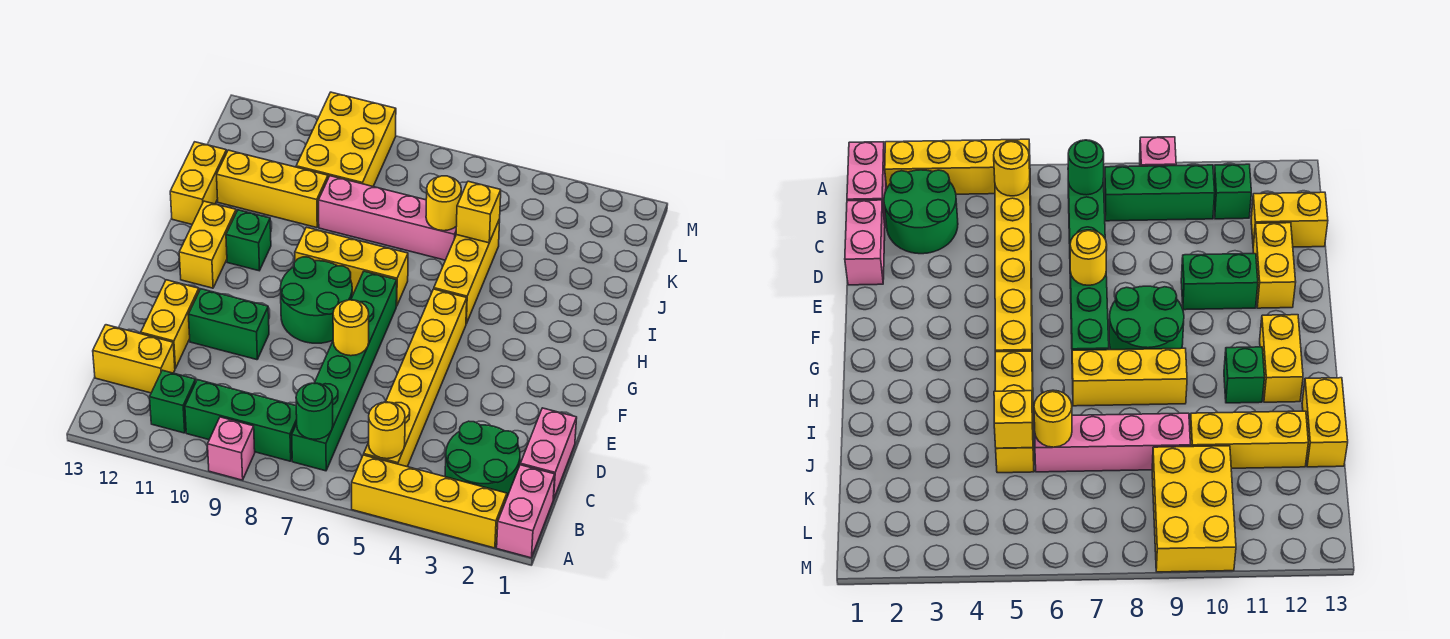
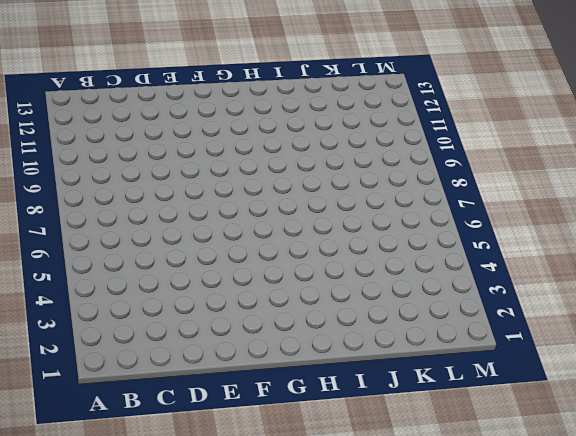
none -> pink 1x2 brick [497,465,555,558]
none -> yellow 1x4 brick [352,455,507,548]
none -> pink 1x1 brick [208,417,255,480]

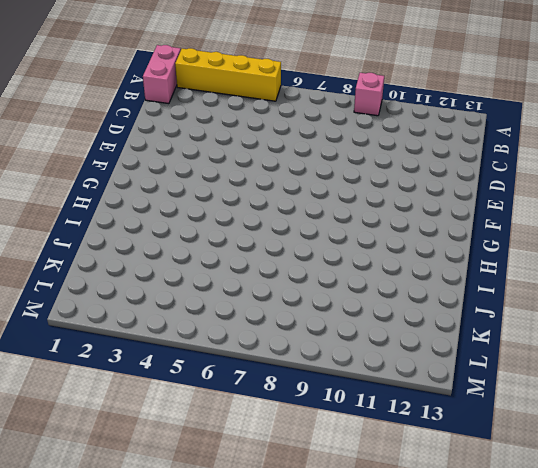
none -> green 2x2 round brick [445,421,520,497]
none -> yellow 1x6 brick [364,289,467,467]
none -> green 1x6 brick [292,271,397,471]

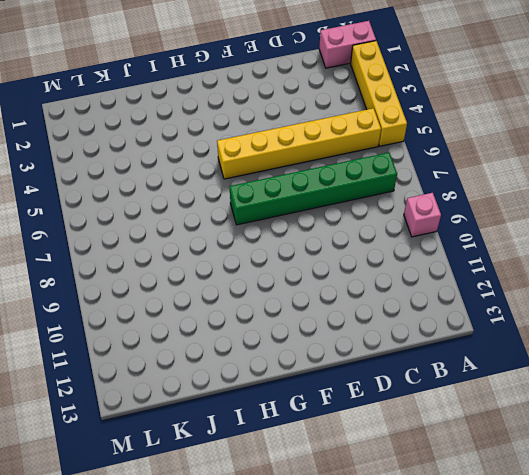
none -> green 2x2 round brick [445,421,520,497]
none -> green 1x3 brick [185,380,297,461]
none -> green 1x1 brick [150,370,196,433]

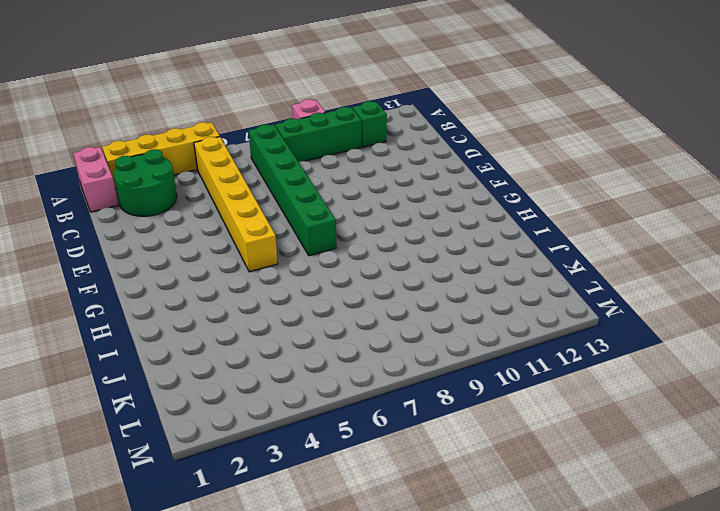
none -> pink 1x2 brick [520,408,577,500]
none -> yellow 1x2 brick [93,325,175,393]
none -> yellow 1x2 brick [141,280,199,368]

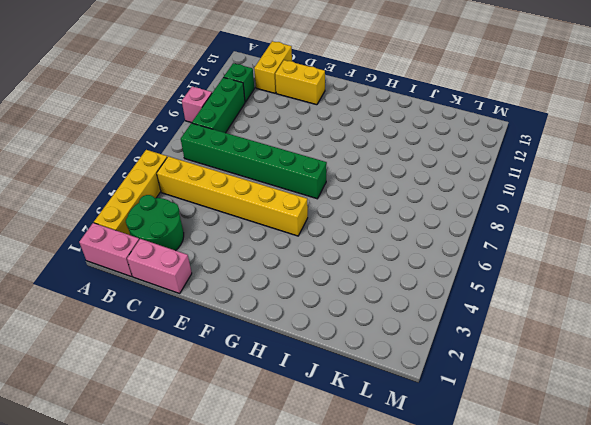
none -> green 1x2 brick [188,289,269,360]
none -> green 2x2 round brick [280,257,352,343]
none -> yellow 1x2 brick [179,201,236,288]

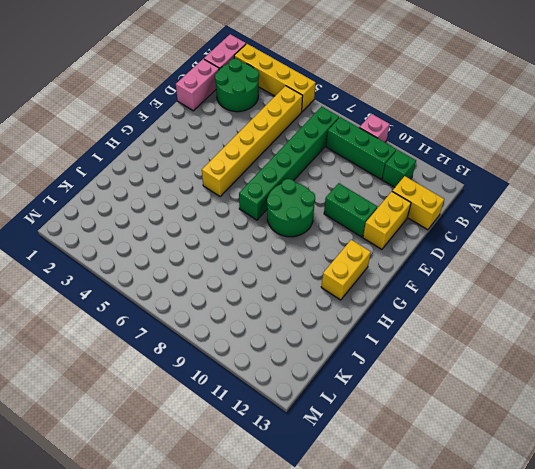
none -> yellow 1x3 brick [434,219,500,324]
none -> yellow 1x3 brick [295,227,408,306]
none -> green 1x1 brick [226,210,271,271]

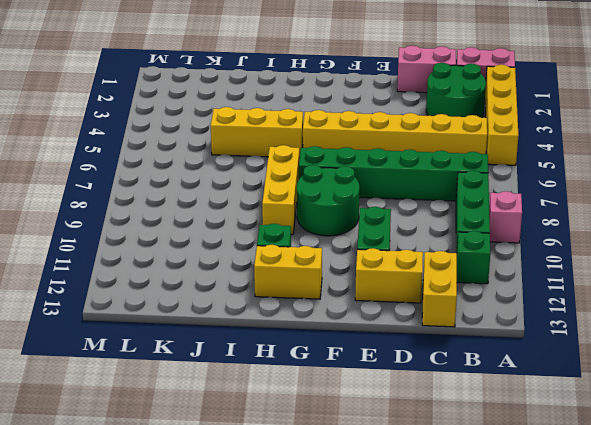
none -> yellow 1x2 brick [170,142,227,224]
none -> pink 1x4 brick [319,176,457,260]
none -> yellow 1x3 brick [217,150,328,228]

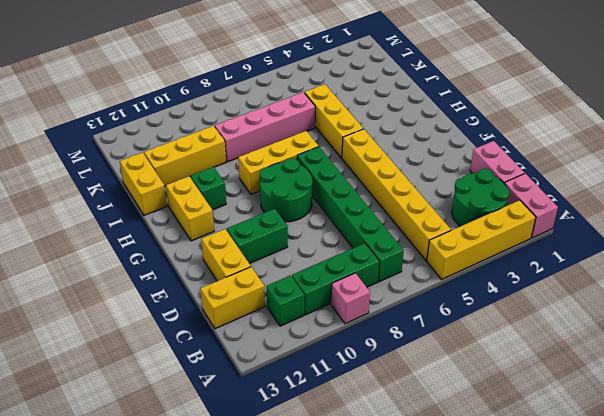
none -> yellow 2x3 brick [296,92,396,186]
none -> yellow 1x1 round brick [369,402,405,459]
none -> green 1x1 round brick [296,383,333,439]

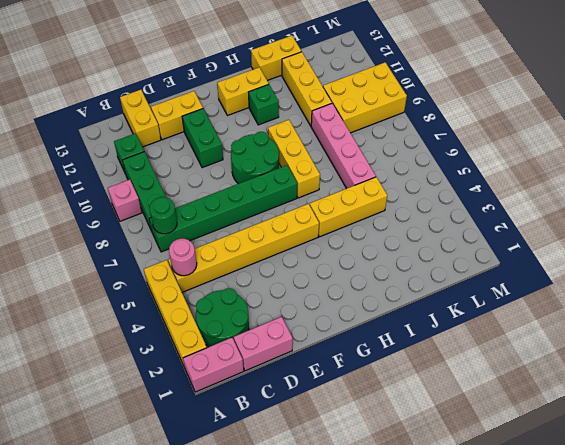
pink 1x1 round brick [169,239,197,276] -> yellow 1x1 round brick [369,402,405,459]
none -> yellow 1x1 round brick [333,300,369,356]
none -> yellow 1x1 brick [456,181,501,243]
none -> yellow 1x1 round brick [426,176,461,231]

